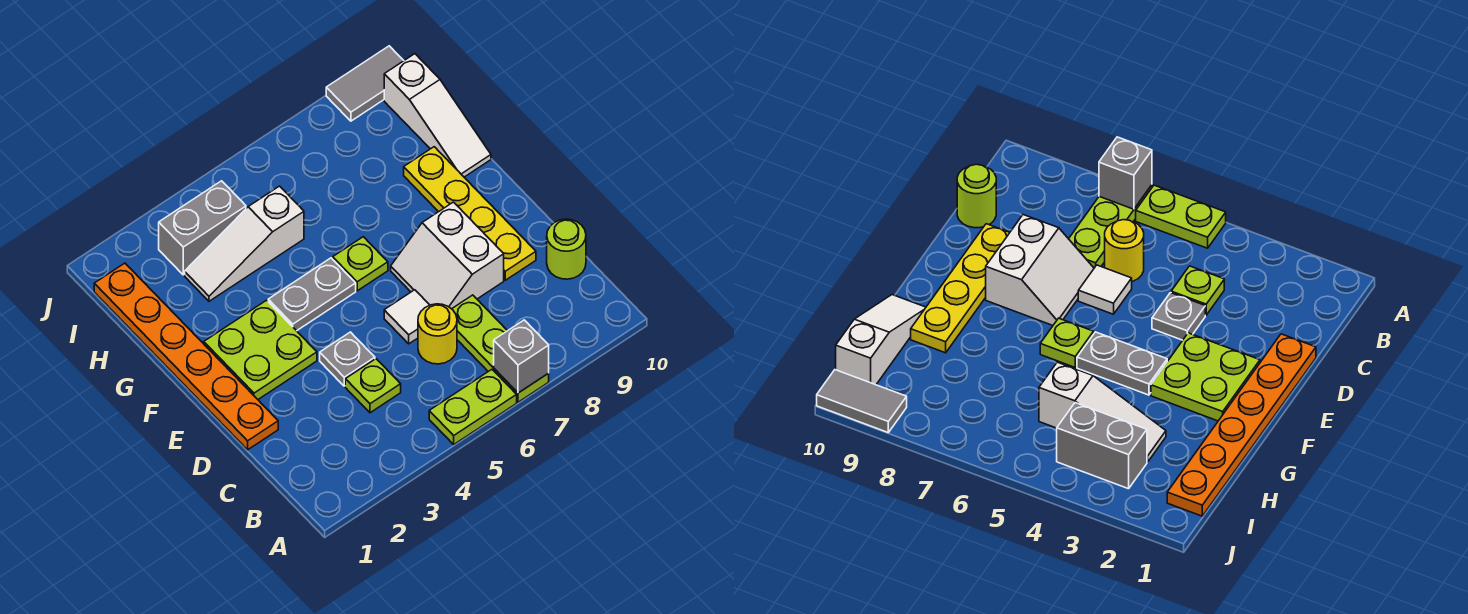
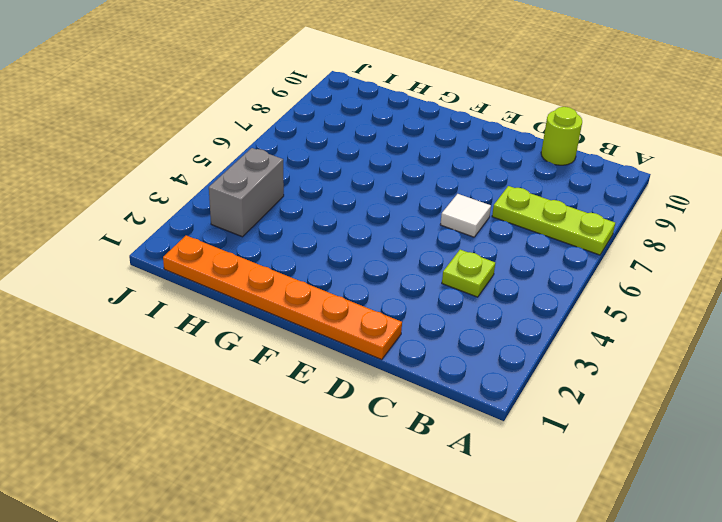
none -> lime 1x2 plate [429,370,517,444]
none -> yellow 1x1 round brick [418,304,457,364]
none -> grey 1x1 plate [320,332,375,386]

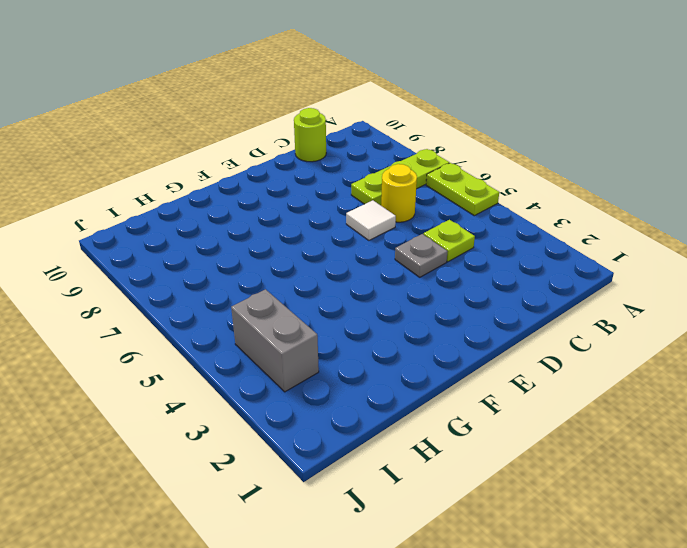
none -> orange 1x6 plate [94,263,278,450]
none -> white 2x2 slope [391,202,504,309]
none -> yellow 1x4 plate [404,147,536,280]

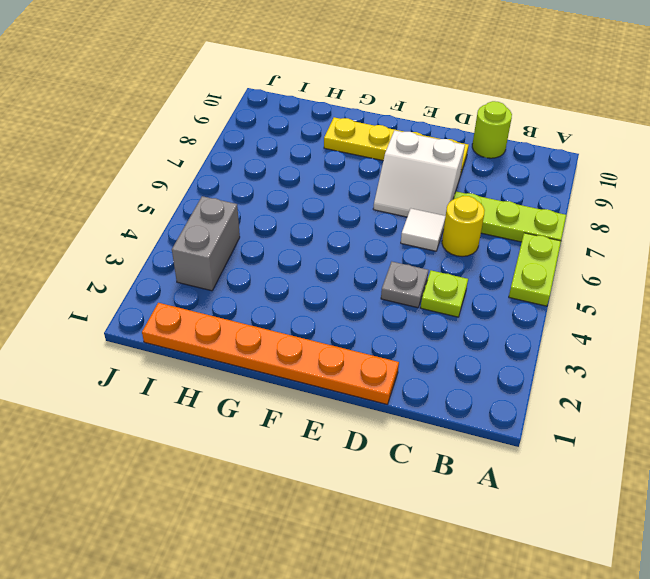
none -> lime 2x2 plate [204,300,317,399]
none -> grey 1x2 plate [268,258,356,331]
none -> lime 1x1 plate [333,237,388,291]

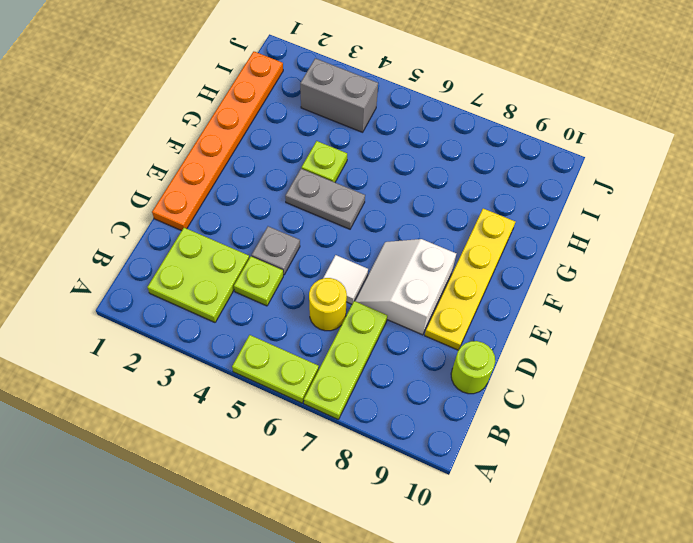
lime 2x2 plate [147,228,249,322] -> lime 2x2 plate moved to [204,300,317,399]
lime 1x1 plate [302,141,347,182] -> lime 1x1 plate moved to [333,237,388,291]
none -> white 1x3 slope [384,54,491,177]
none -> white 1x3 slope [185,186,304,301]
none -> grey 1x2 tile [326,46,404,121]

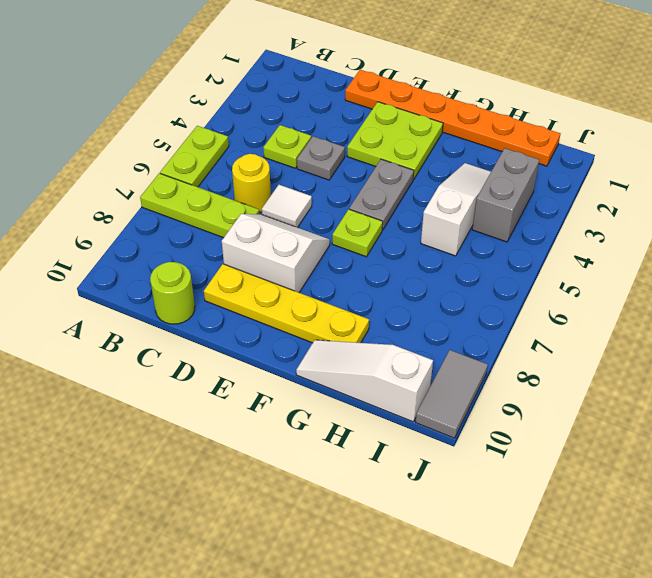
none -> grey 1x1 brick [494,320,549,393]

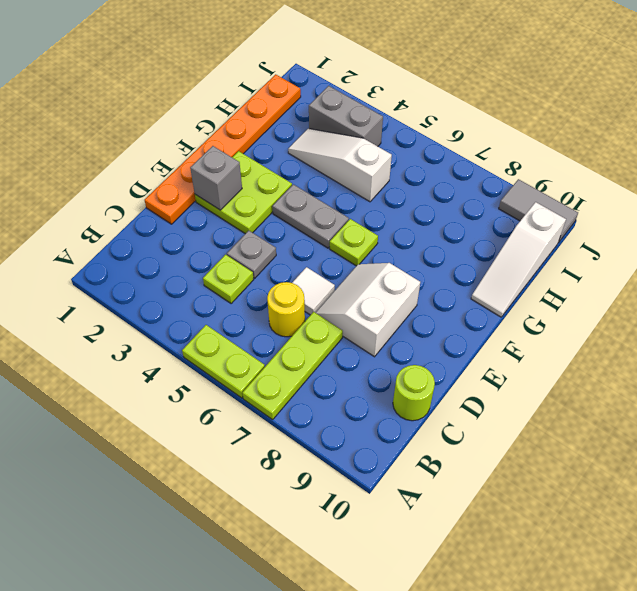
grey 1x1 brick [190,146,242,210] -> grey 1x1 brick moved to [494,320,549,393]
none -> yellow 1x4 plate [404,147,536,280]

